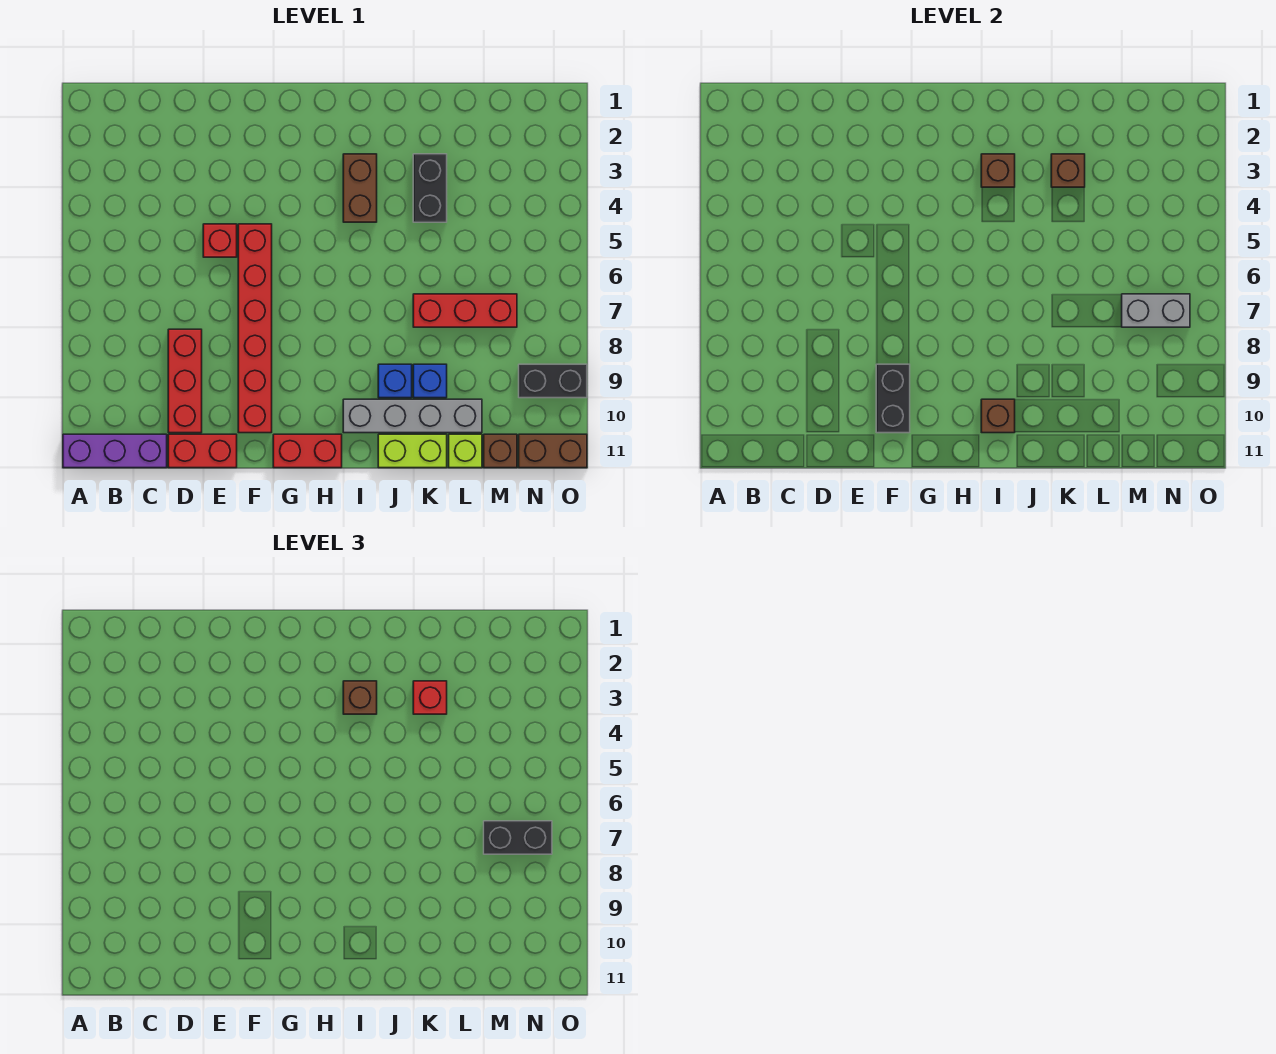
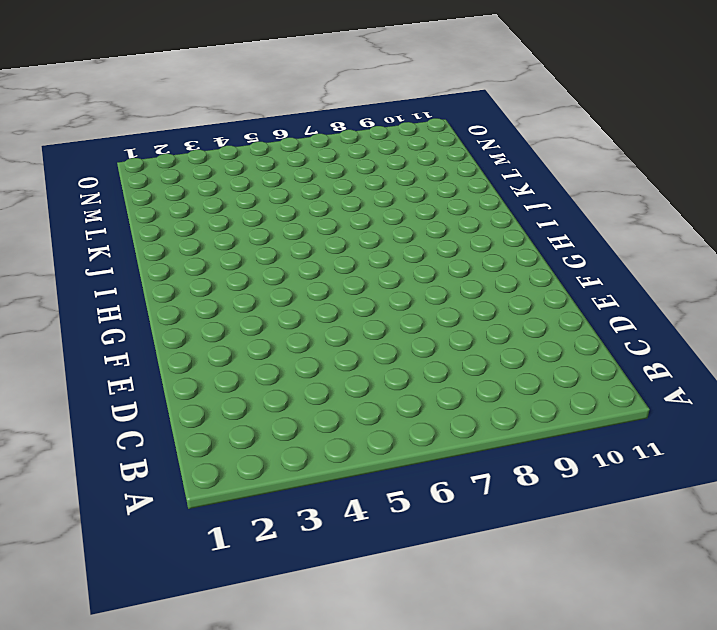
none -> purple 1x3 brick [63,434,167,468]
none -> red 1x3 brick [168,329,202,433]
none -> red 1x2 brick [168,434,237,468]

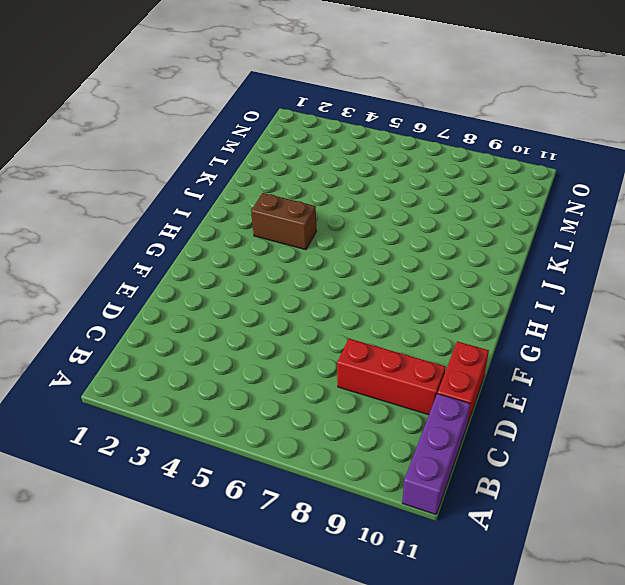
none -> red 1x1 brick [203,224,237,257]
none -> red 1x6 brick [238,224,272,433]
none -> red 1x2 brick [273,434,342,468]

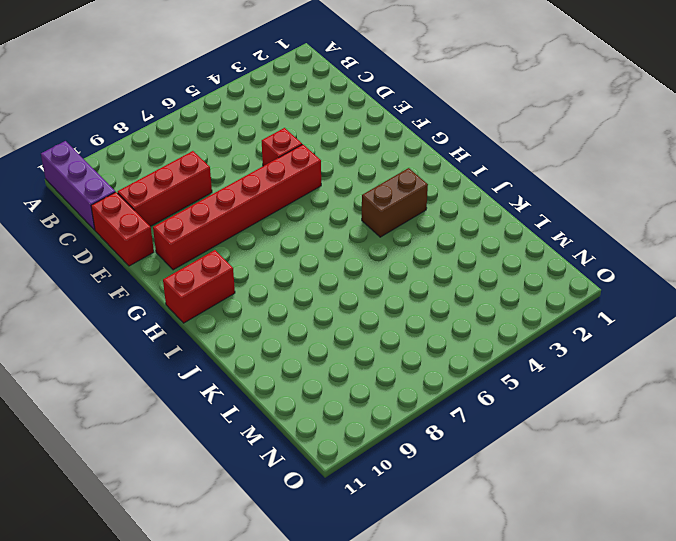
red 1x2 brick [163,250,235,323] -> red 1x2 brick turned to [273,434,342,468]
none -> grey 1x4 brick [343,399,482,433]
none -> blue 1x1 brick [378,364,412,398]
none -> lime 1x2 brick [378,434,447,468]

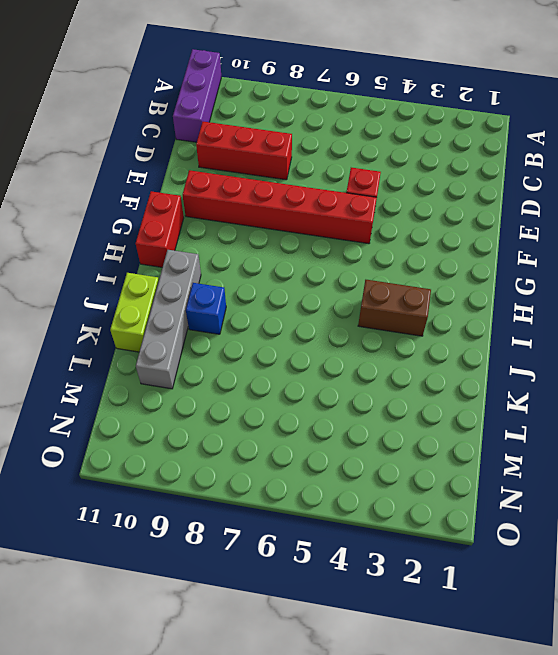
none -> red 1x2 brick [168,434,237,468]
none -> black 1x2 brick [413,154,447,222]
none -> red 1x3 brick [413,294,517,327]

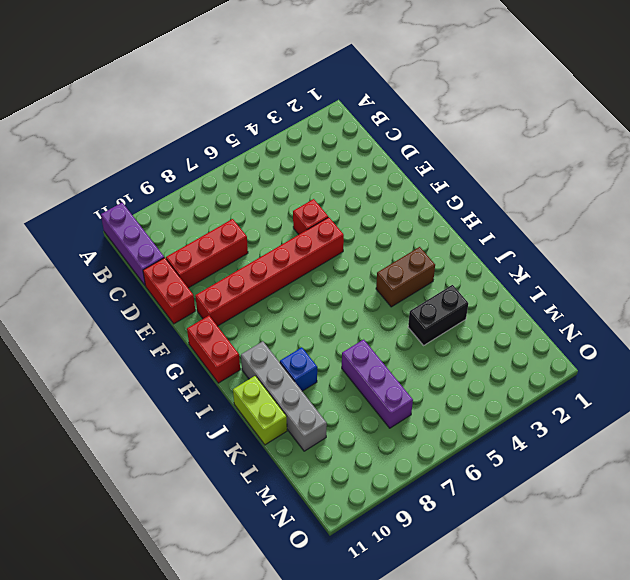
purple 1x3 brick [342,339,413,428] -> red 1x3 brick [413,294,517,327]
none -> blue 1x1 brick [413,364,447,398]
none -> lime 1x1 brick [449,434,482,468]
none -> brown 1x1 brick [484,434,517,468]

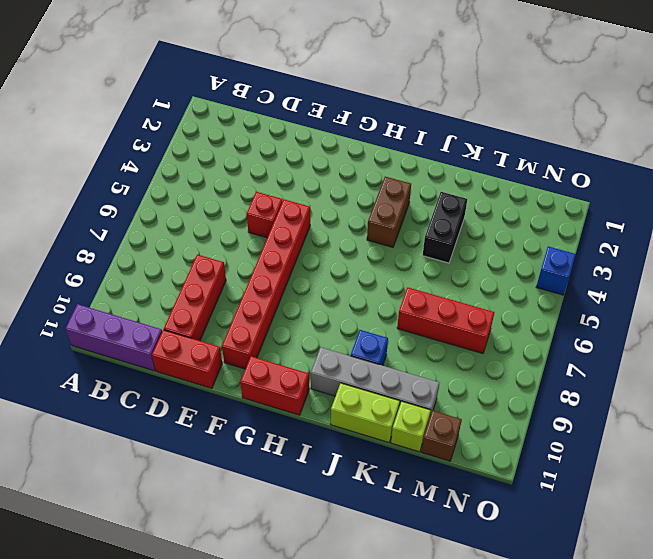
blue 1x1 brick [536,246,576,295] -> blue 1x1 brick moved to [413,364,447,398]
none -> black 1x2 brick [519,364,587,398]
none -> brown 1x2 brick [519,434,587,468]
none -> black 1x2 brick [876,364,910,433]

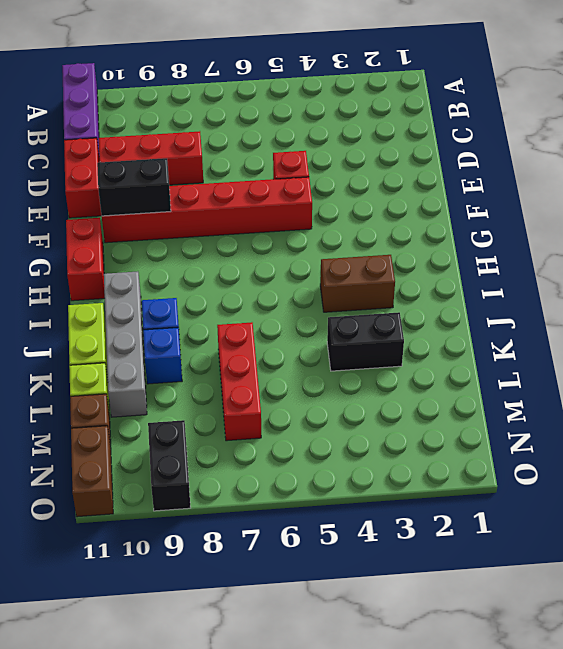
none -> brown 1x1 brick [981,154,1015,187]
none -> brown 1x1 brick [981,399,1015,433]
none -> brown 1x1 brick [1051,154,1085,187]

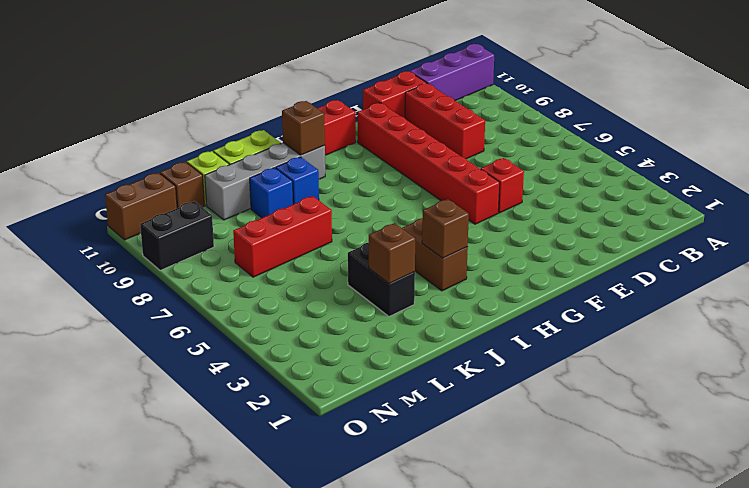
none -> black 1x2 brick [876,364,910,433]
none -> grey 1x2 brick [1122,294,1190,327]
none -> brown 1x1 brick [343,681,377,714]

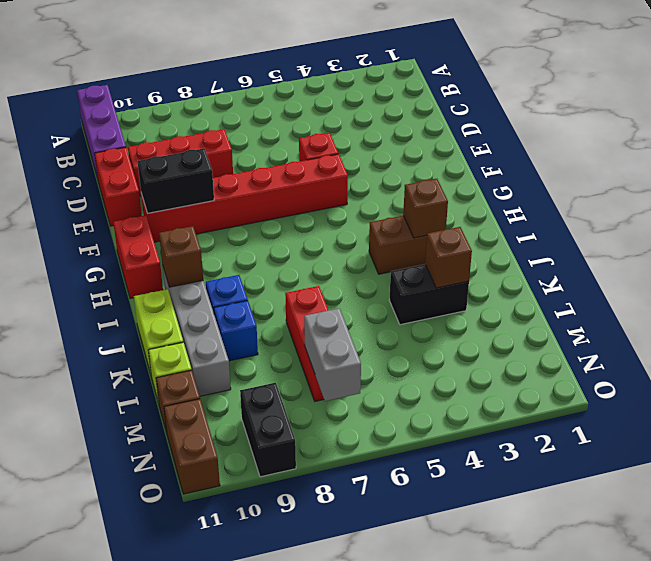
none -> brown 1x1 brick [343,681,377,714]
none -> red 1x1 brick [413,681,447,714]
none -> black 1x2 brick [484,821,552,854]

